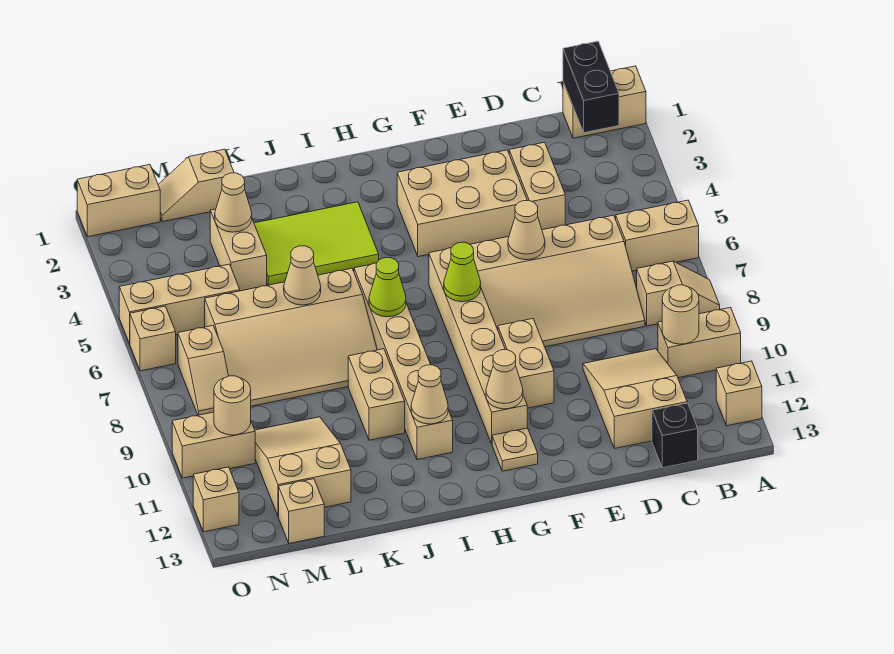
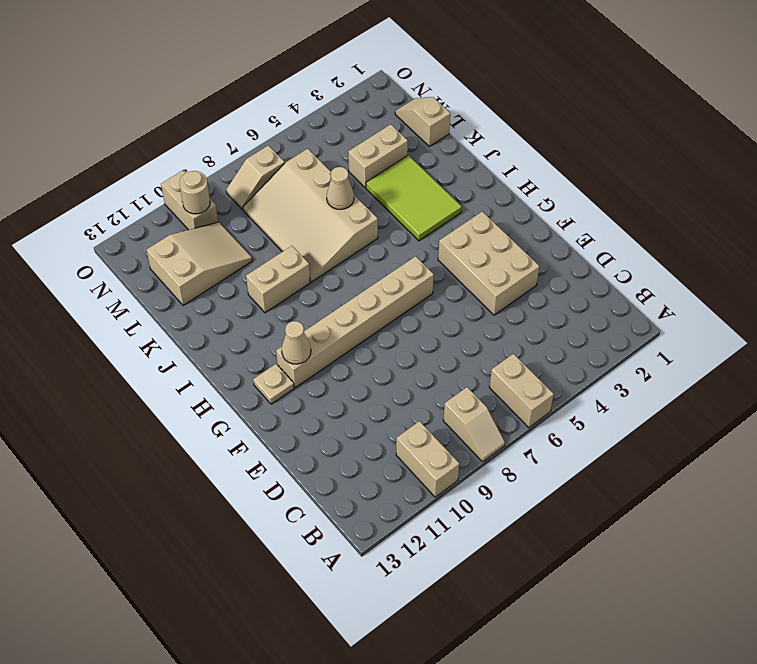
none -> tan 1x2 brick [563,66,646,138]
none -> tan 1x1 brick [716,361,762,426]
none -> tan 3x4 slope [470,215,645,347]
none -> tan 2x3 slope [583,349,687,448]

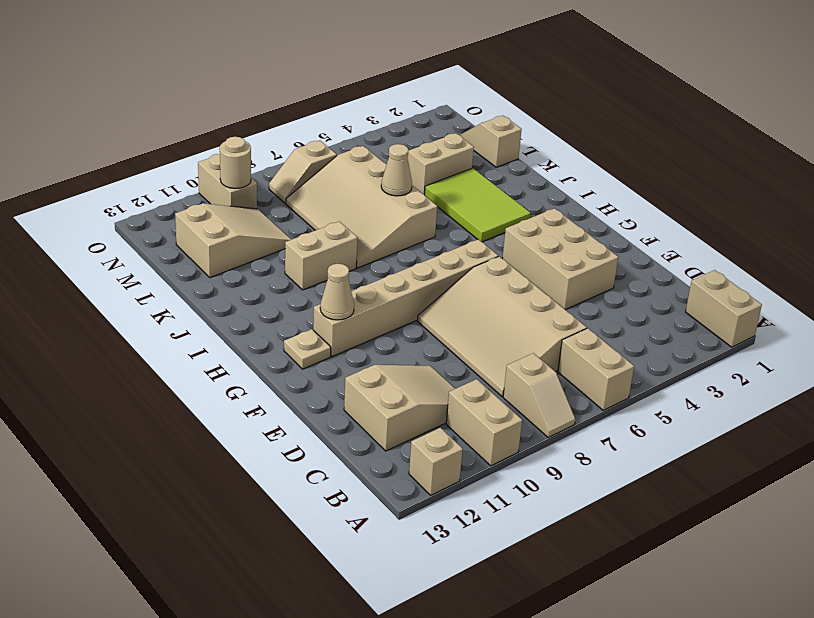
none -> black 1x1 brick [652,403,698,468]
none -> tan 1x2 brick [509,142,565,230]
none -> tan 1x2 brick [498,319,554,408]
none -> tan 1x6 brick [354,263,453,460]

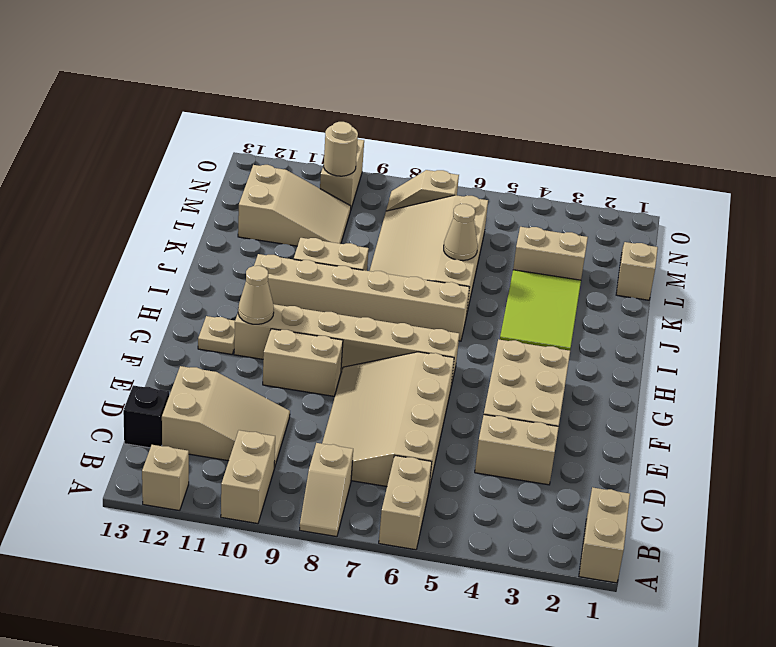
none -> tan 1x3 brick [119,264,240,344]
none -> tan 1x1 brick [279,479,324,543]
none -> tan 1x2 brick [77,165,160,237]
none -> tan 1x1 brick [130,306,176,371]

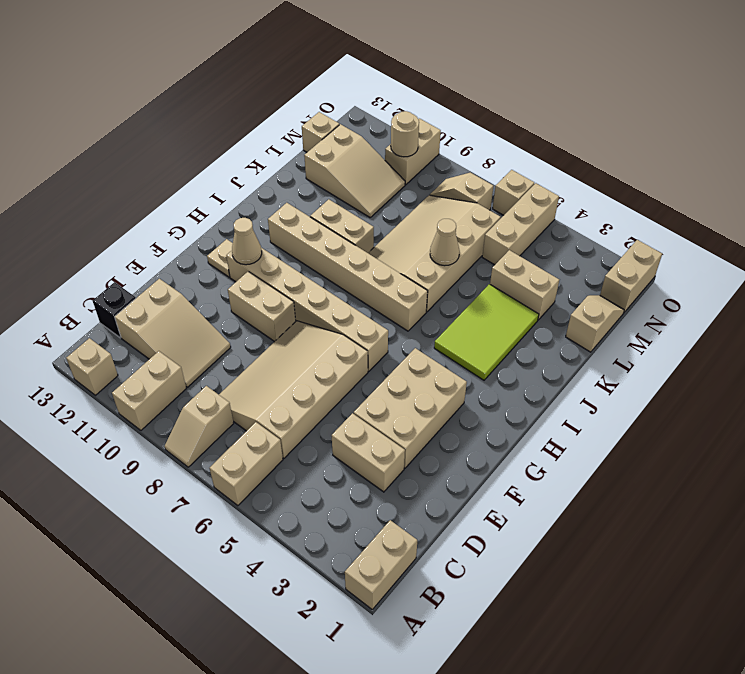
none -> tan 1x1 brick [193,467,239,532]
none -> black 1x2 brick [563,41,619,133]
none -> tan 1x1 round brick [662,285,699,344]
none -> tan 1x1 cone [508,200,545,260]

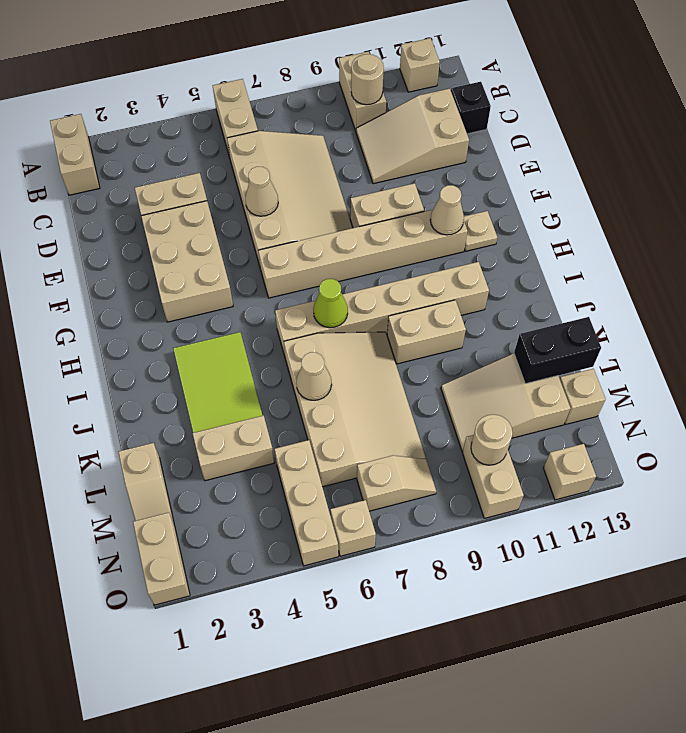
black 1x2 brick [514,317,601,384] -> black 1x2 brick moved to [563,41,619,133]
none -> tan 1x2 slope [637,261,720,326]
none -> lime 1x1 cone [444,242,481,302]
none -> tan 1x1 cone [411,365,448,424]
none -> tan 1x1 cone [215,173,252,232]

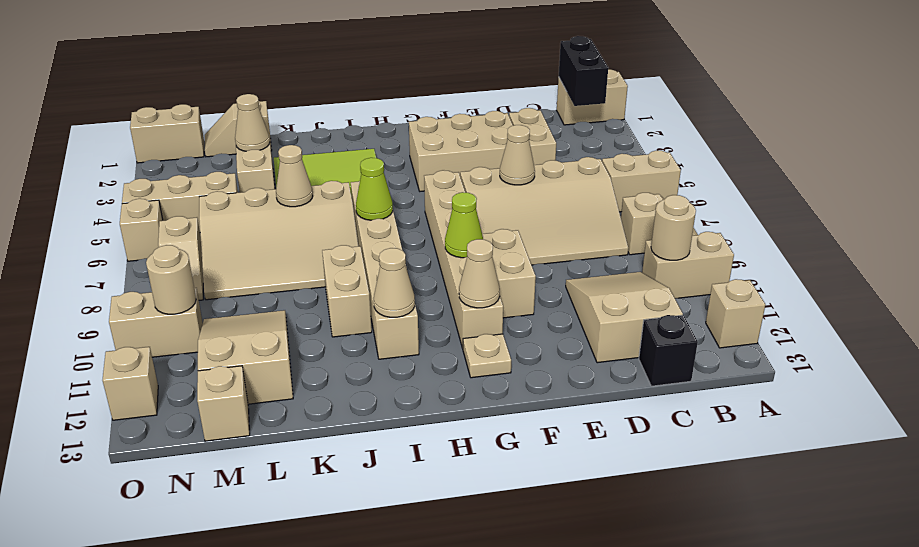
lime 1x1 cone [445,192,483,258] -> lime 1x1 cone moved to [444,242,481,302]

